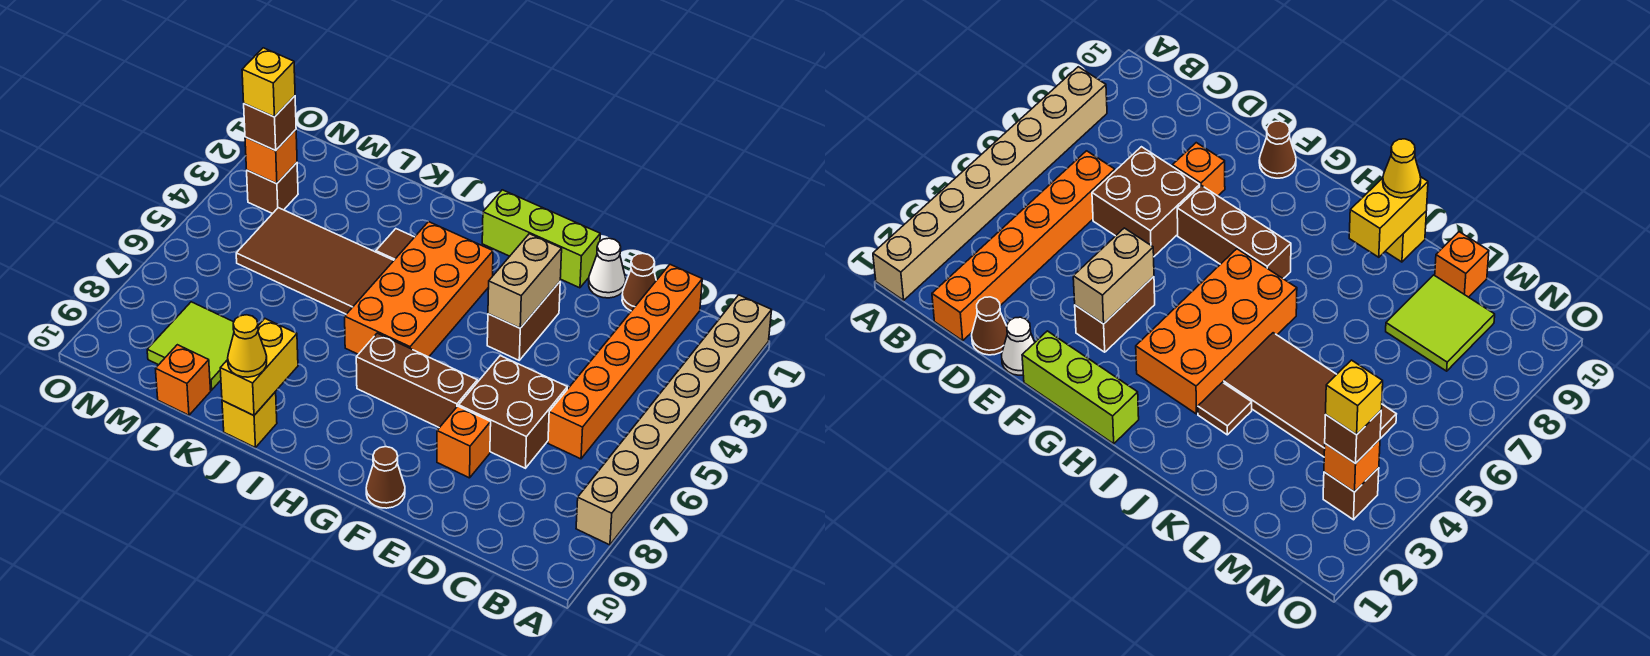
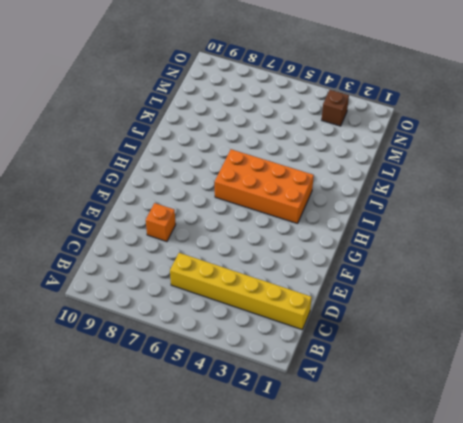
yellow 1x6 brick [170,253,312,330] -> orange 1x6 brick [548,265,702,459]
none -> tan 1x8 brick [576,295,772,545]
none -> brown 1x1 cone [622,253,656,311]
none -> brown 2x2 brick [459,356,567,468]

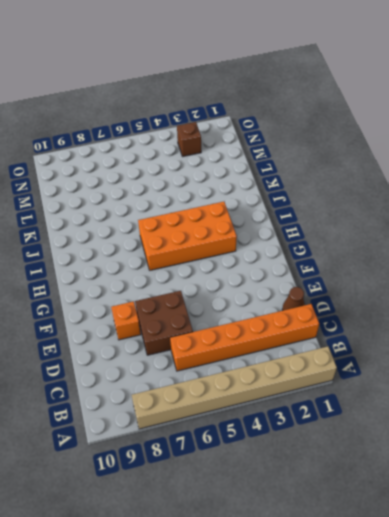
none -> white 1x1 cone [589,238,626,298]
none -> lime 1x3 brick [482,190,600,288]
none -> brown 1x2 brick [487,282,560,360]

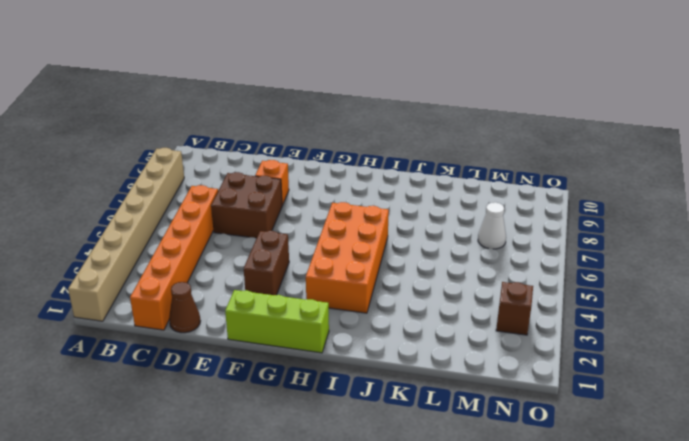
white 1x1 cone [478,202,506,249] -> white 1x1 cone moved to [589,238,626,298]
none -> brown 1x3 brick [356,333,477,428]
none -> brown 1x1 cone [366,446,405,508]
none -> brown 1x1 tile [376,229,414,260]

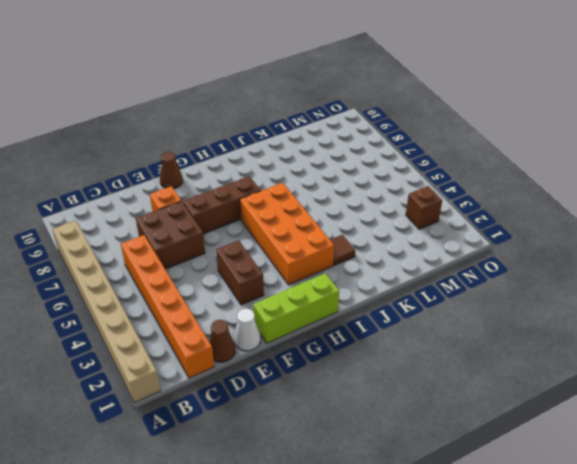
none -> brown 2x4 tile [236,208,394,314]
none -> yellow 1x1 brick [222,392,277,448]
none -> lime 2x2 tile [147,302,234,390]

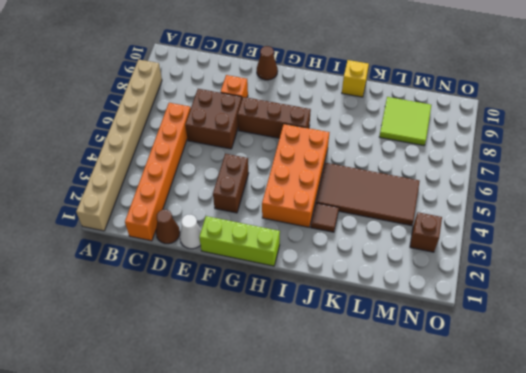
none -> orange 1x1 brick [156,345,211,415]
none -> tan 1x2 brick [488,234,562,328]
none -> yellow 1x2 brick [220,319,298,415]

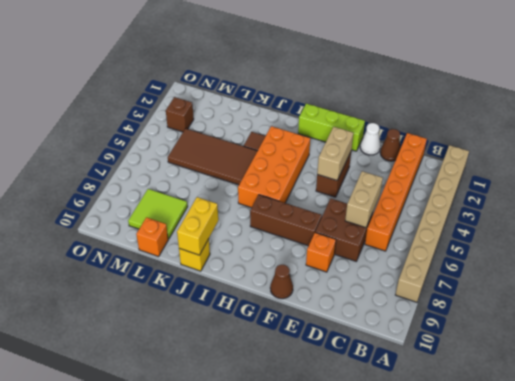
tan 1x2 brick [345,171,383,228] -> none
none -> orange 1x1 brick [245,130,297,184]
none -> yellow 1x1 cone [228,315,267,377]
none -> brown 1x1 brick [244,96,296,151]

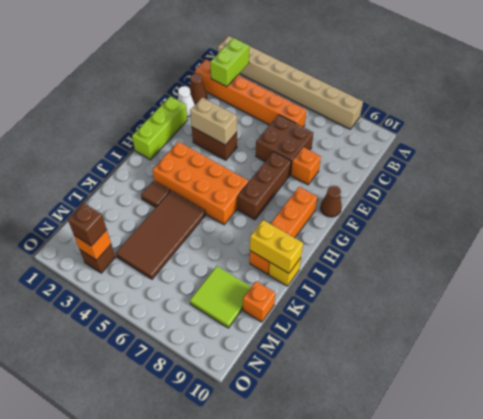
lime 1x2 brick [210,38,249,87] -> none
orange 1x4 brick [250,187,317,274] -> none
none -> yellow 1x1 cone [228,315,267,377]
none -> yellow 1x1 brick [242,48,295,117]

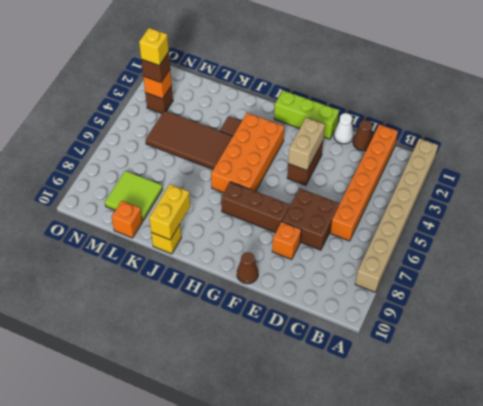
none -> yellow 1x1 cone [228,315,267,377]

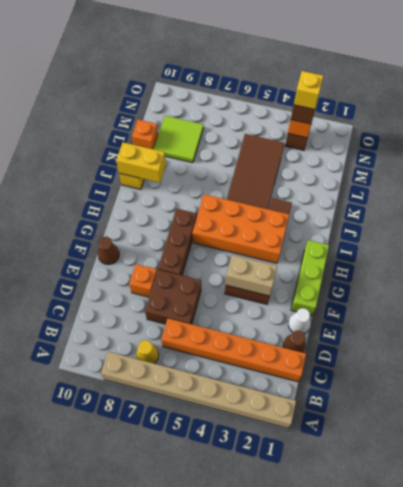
yellow 1x1 cone [136,340,159,364] -> yellow 1x1 cone moved to [228,315,267,377]

